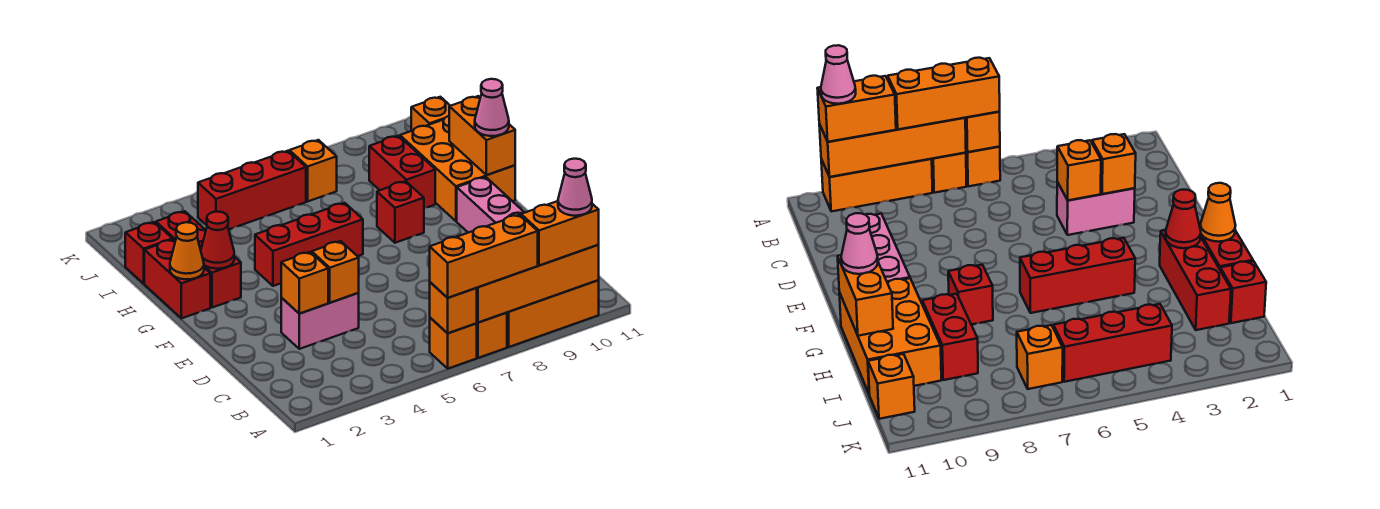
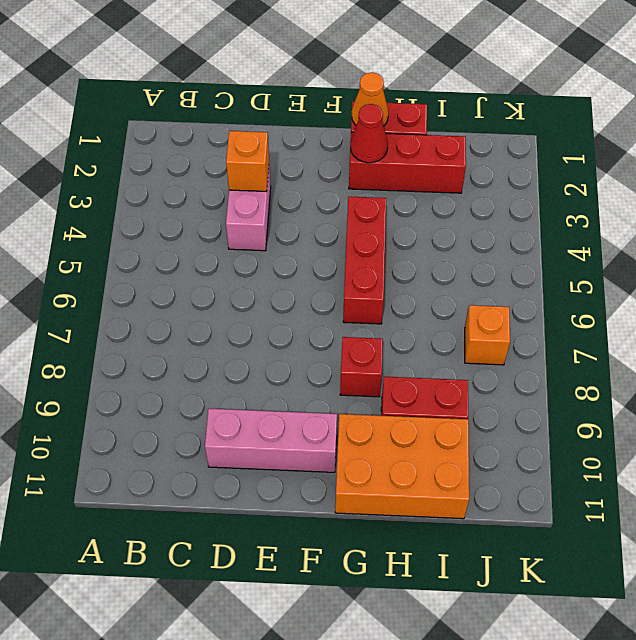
none -> orange 1x1 brick [430,318,477,369]
none -> orange 1x1 brick [476,313,507,358]
none -> orange 1x3 brick [507,280,599,347]

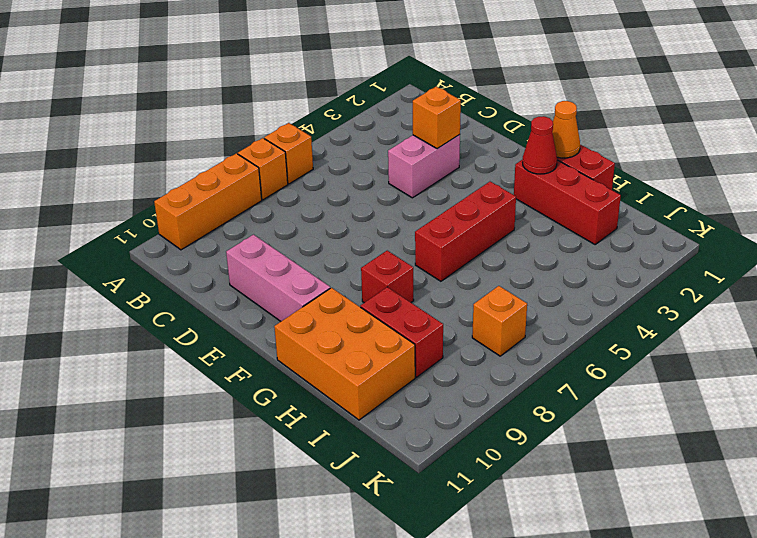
none -> red 1x1 brick [125,222,173,284]
none -> red 1x3 brick [198,151,306,229]
none -> orange 1x1 brick [411,97,450,131]

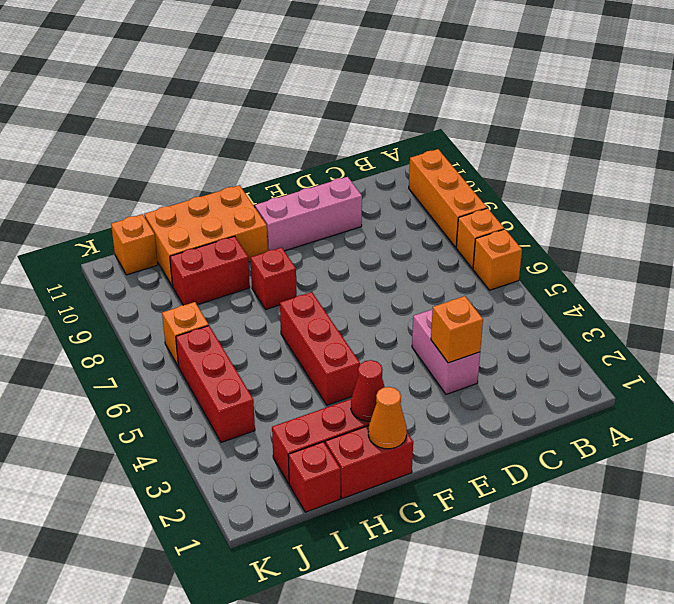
none -> orange 1x1 brick [430,282,477,333]
none -> orange 1x4 brick [477,245,599,323]
none -> orange 1x1 brick [312,241,359,303]

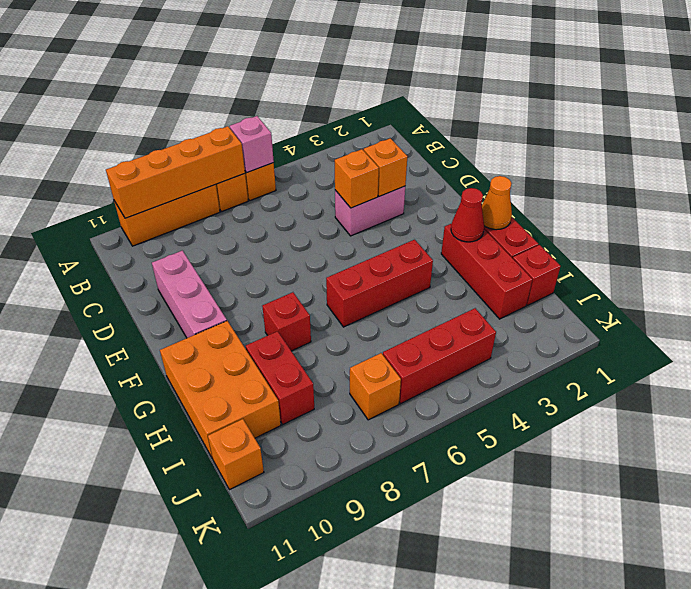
pink 1x1 brick [230,116,274,173] -> orange 1x1 brick [430,282,477,333]
none -> orange 1x2 brick [449,96,515,175]
none -> orange 1x3 brick [430,215,538,298]
none -> orange 1x2 brick [521,201,599,266]

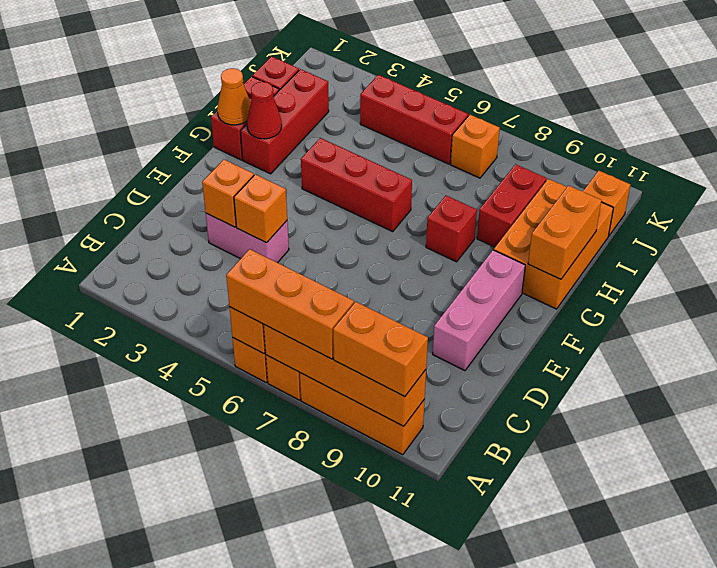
none -> pink 1x1 cone [475,79,509,136]
none -> pink 1x1 cone [558,159,592,216]

